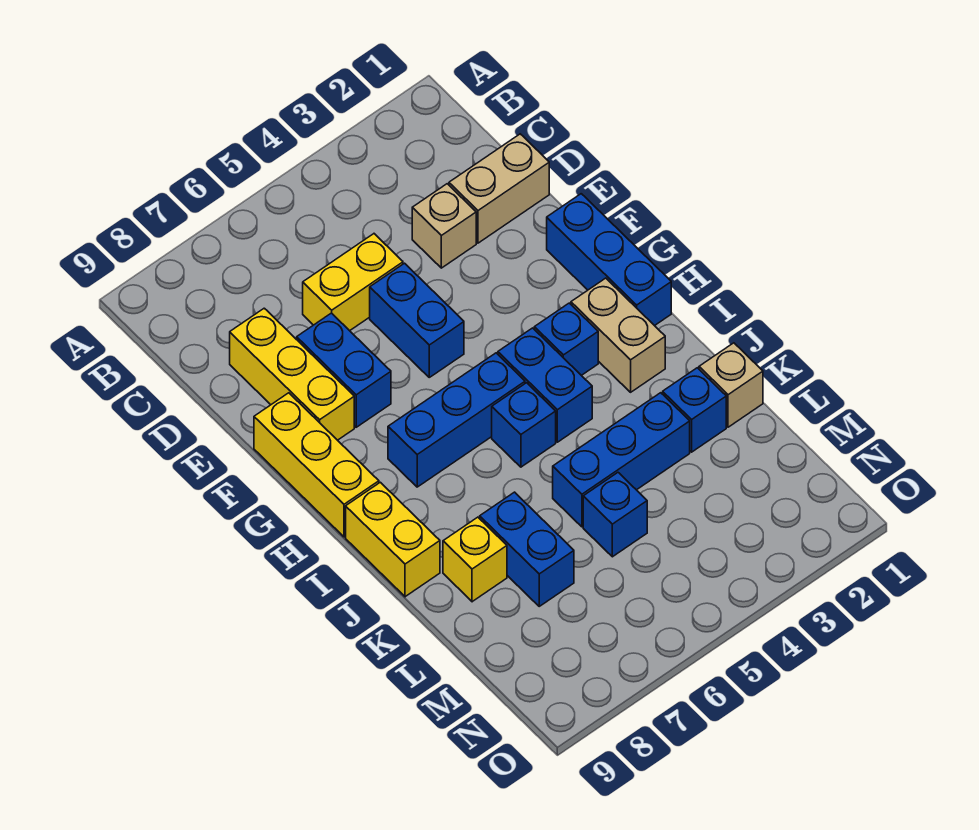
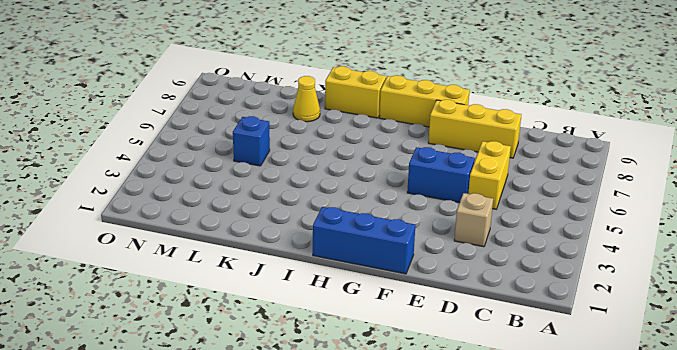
yellow 1x1 cone [293,76,320,122] -> yellow 1x1 brick [443,517,507,602]
none -> tan 1x2 brick [449,134,549,243]
none -> blue 1x2 brick [297,313,391,427]
none -> tan 1x2 brick [571,278,665,392]

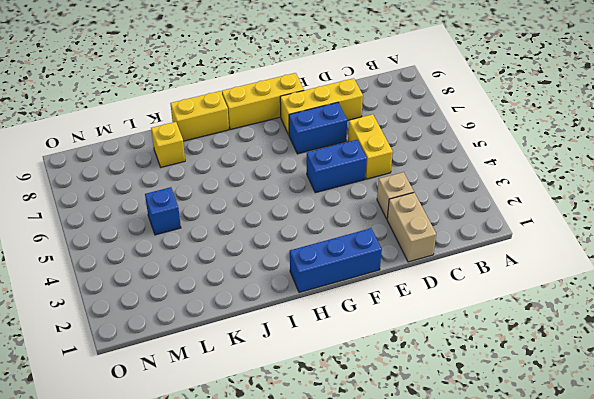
none -> tan 1x2 brick [571,278,665,392]
none -> blue 1x1 brick [534,303,598,375]
none -> blue 1x2 brick [498,328,592,442]

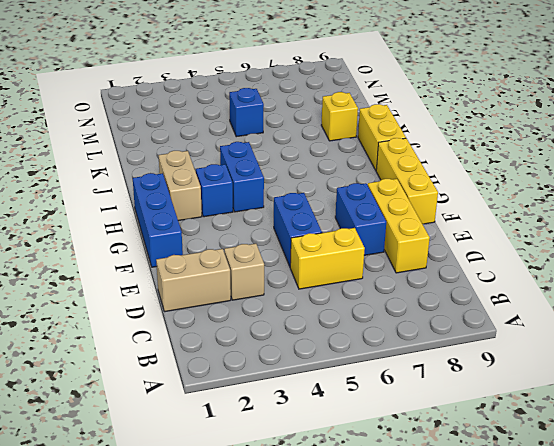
none -> blue 1x3 brick [388,353,525,487]
none -> blue 1x1 brick [492,383,556,467]
none -> tan 1x1 brick [699,343,763,427]

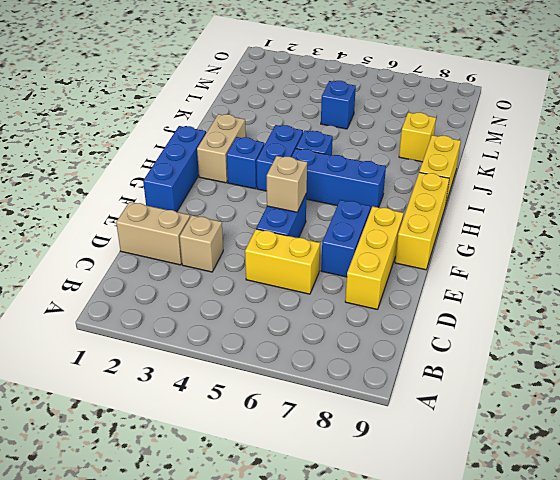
tan 1x1 brick [267,156,307,212] -> tan 1x1 brick moved to [699,343,763,427]
none -> blue 1x1 brick [663,368,726,452]
none -> blue 1x3 brick [553,393,690,527]
none -> blue 1x2 brick [480,492,574,606]

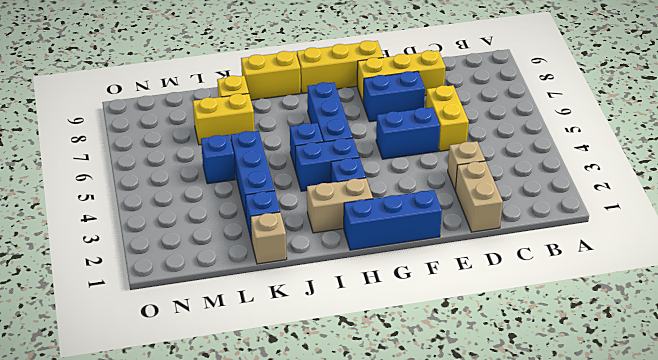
yellow 1x2 brick [193,94,255,145] -> blue 1x2 brick [480,492,574,606]

